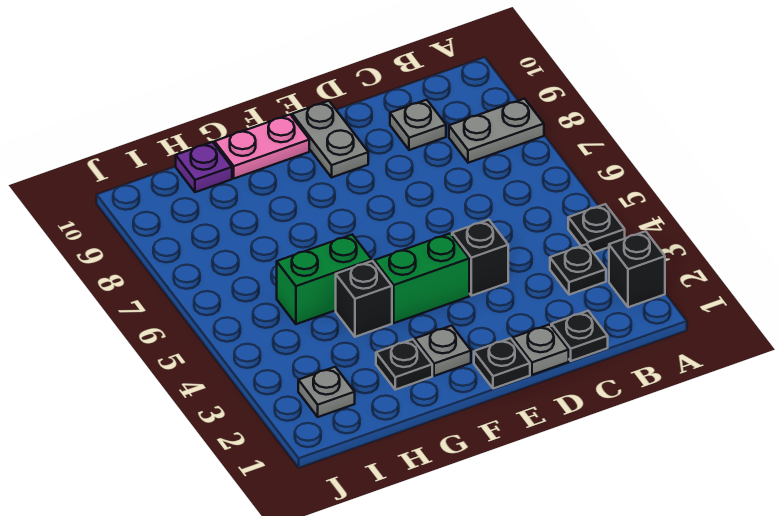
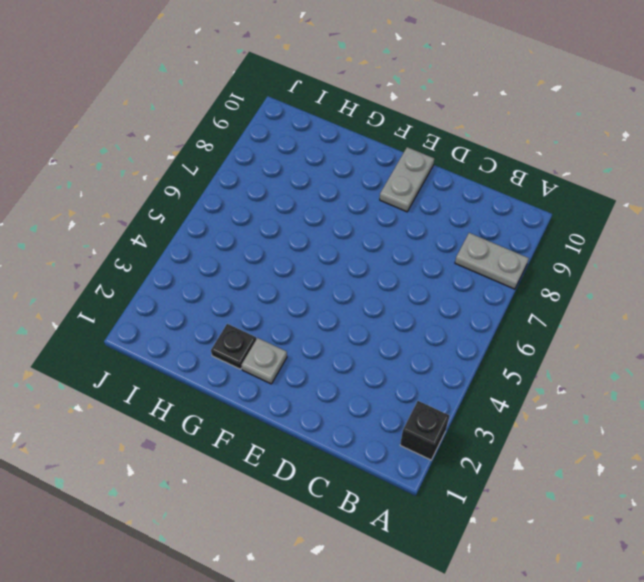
none -> black 1x1 plate [568,204,625,253]
none -> black 1x1 plate [550,244,606,295]
none -> black 1x1 plate [551,311,608,361]

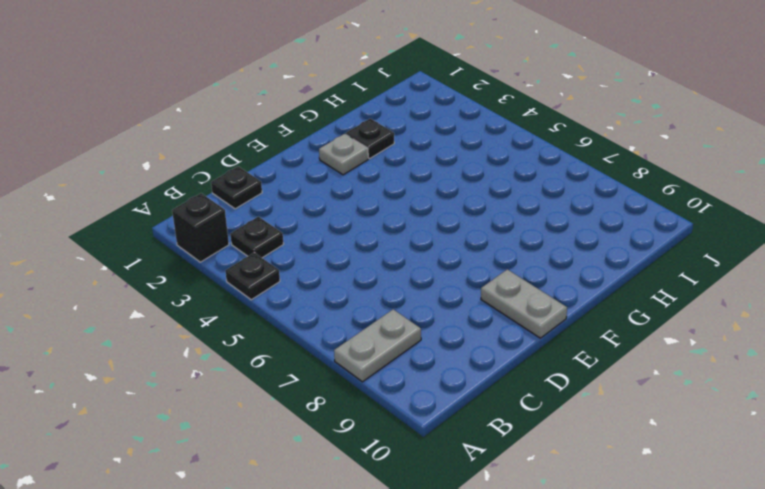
none -> grey 1x1 plate [390,100,446,150]
none -> grey 1x1 plate [513,325,569,375]
none -> black 1x1 brick [452,220,508,296]

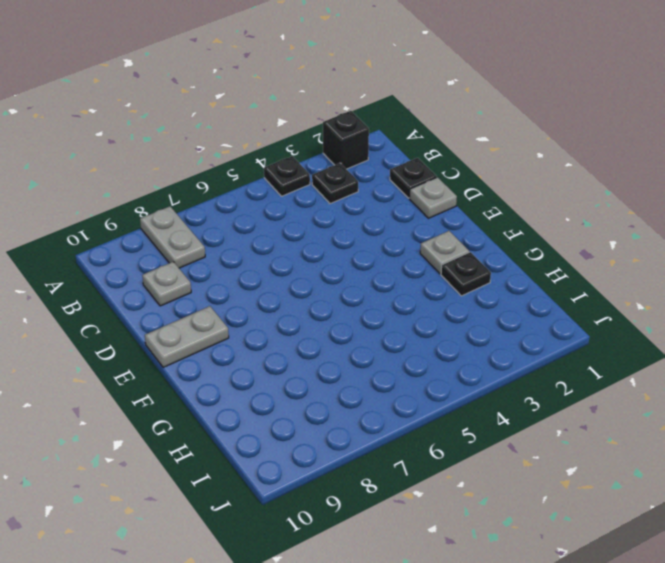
none -> black 1x1 brick [452,220,508,296]
none -> black 1x1 plate [474,338,530,389]
none -> green 1x2 brick [374,234,469,323]

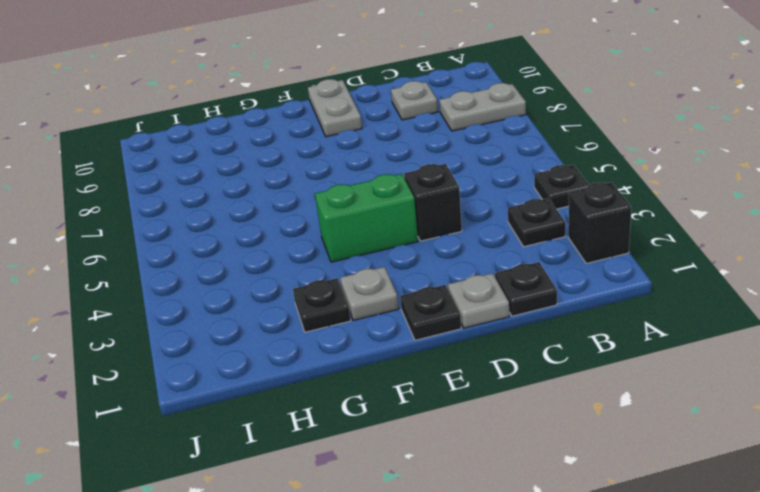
none -> pink 1x2 plate [215,115,309,178]
none -> black 1x1 brick [336,261,392,337]
none -> green 1x2 brick [277,235,372,324]

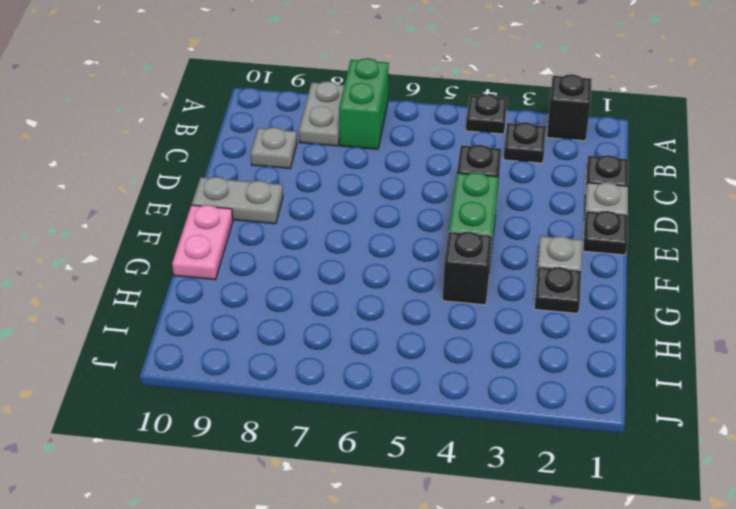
green 1x2 brick [339,58,389,149] -> green 1x2 brick moved to [277,235,372,324]
none -> purple 1x1 plate [176,142,232,192]
none -> grey 1x1 plate [298,367,355,417]

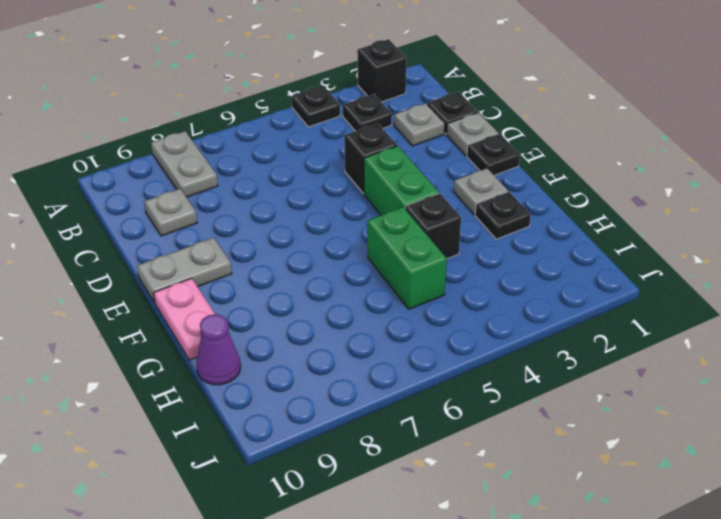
grey 1x1 plate [394,103,445,146] -> grey 1x1 plate moved to [298,367,355,417]
purple 1x1 cone [196,314,241,385] -> purple 1x1 plate [176,142,232,192]

